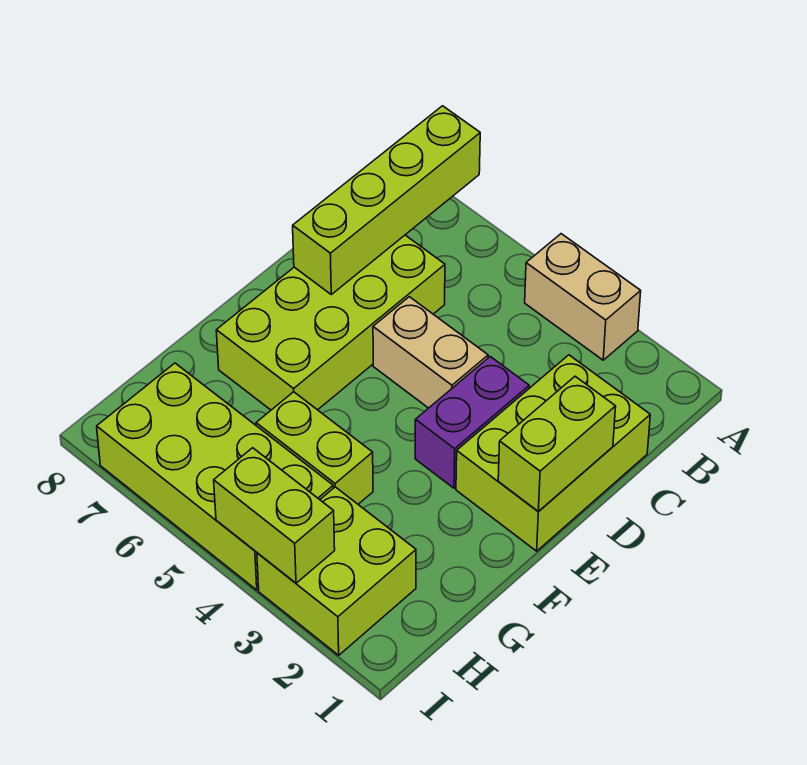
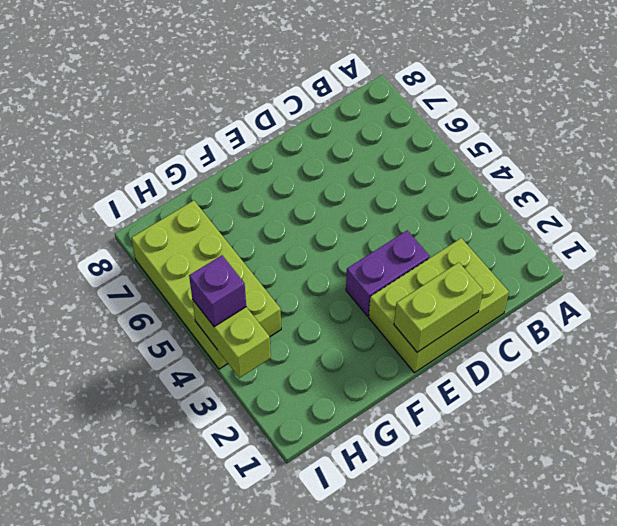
purple 1x1 brick [189,255,246,327] -> none
none -> tan 1x2 brick [525,234,641,360]
none -> lime 2x4 brick [216,235,445,410]

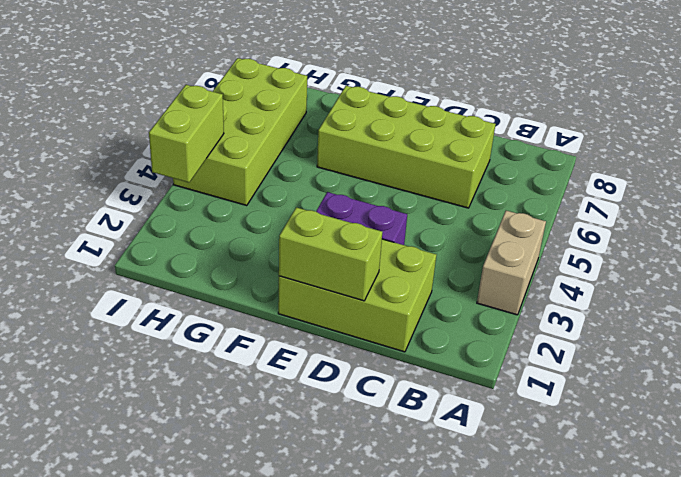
none -> tan 1x2 brick [373,297,488,408]
none -> lime 1x2 brick [256,392,373,504]

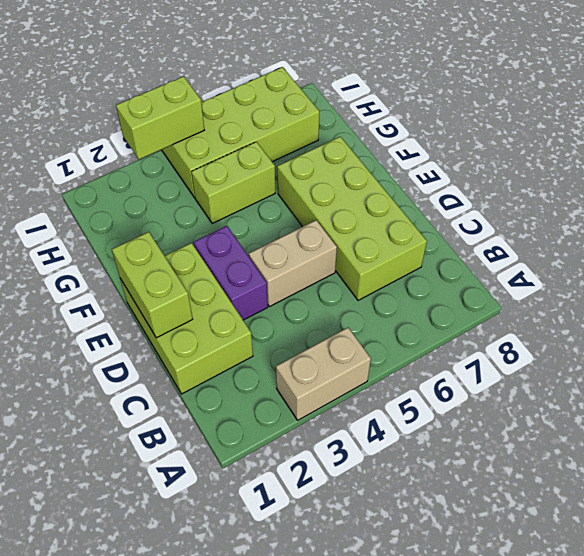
none -> lime 2x2 brick [257,487,416,655]
none -> lime 1x4 brick [293,106,480,294]

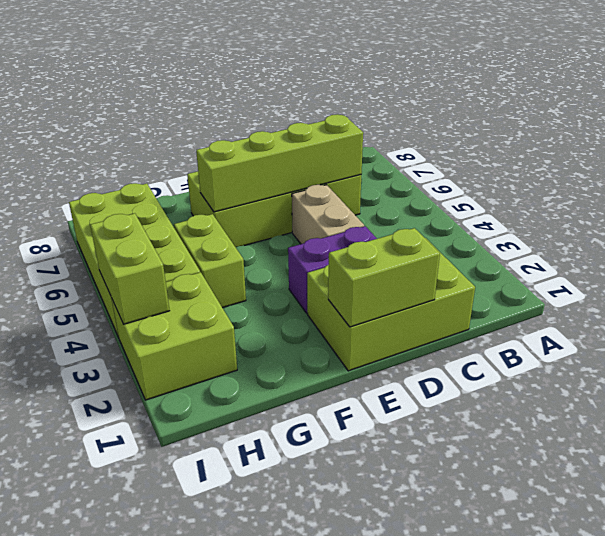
lime 1x4 brick [196,114,363,212] -> lime 1x4 brick moved to [293,106,480,294]
none -> tan 1x2 brick [525,234,641,360]

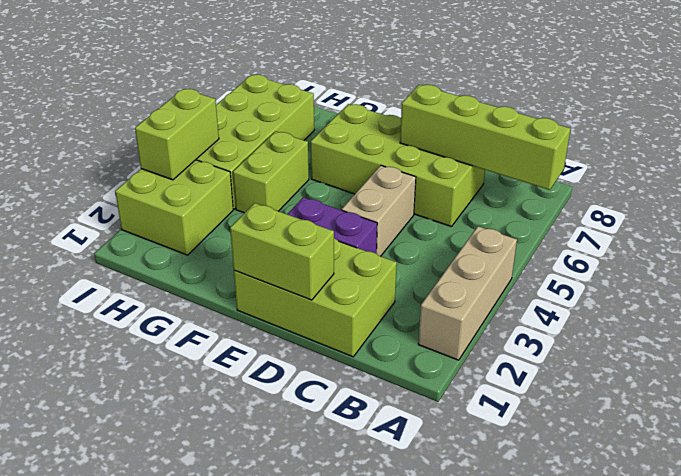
tan 1x3 brick [418,226,517,360] -> tan 1x2 brick [525,234,641,360]

